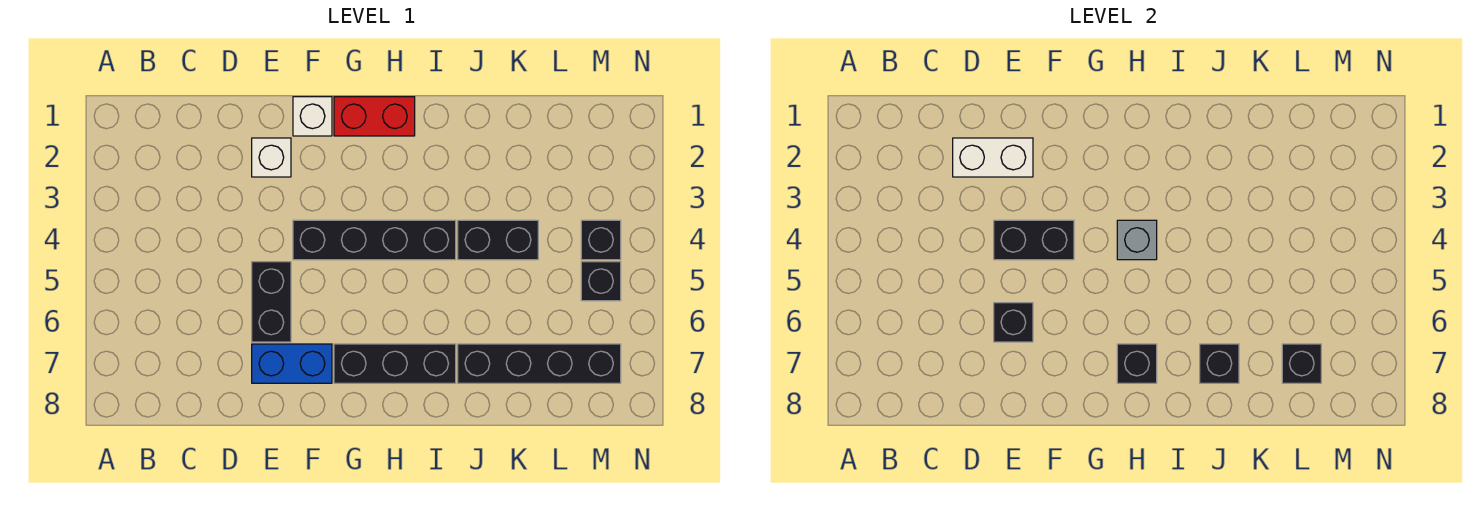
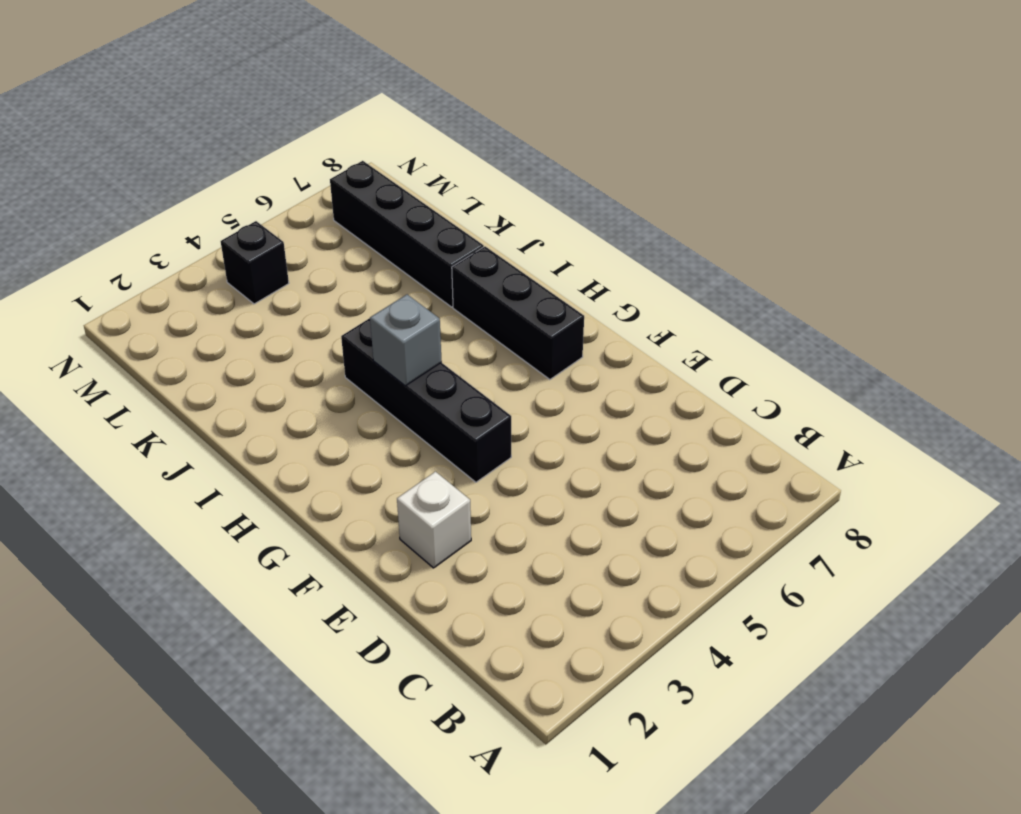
none -> black 1x2 brick [252,262,291,342]
none -> blue 1x2 brick [252,344,332,383]
none -> white 1x1 brick [293,97,332,136]

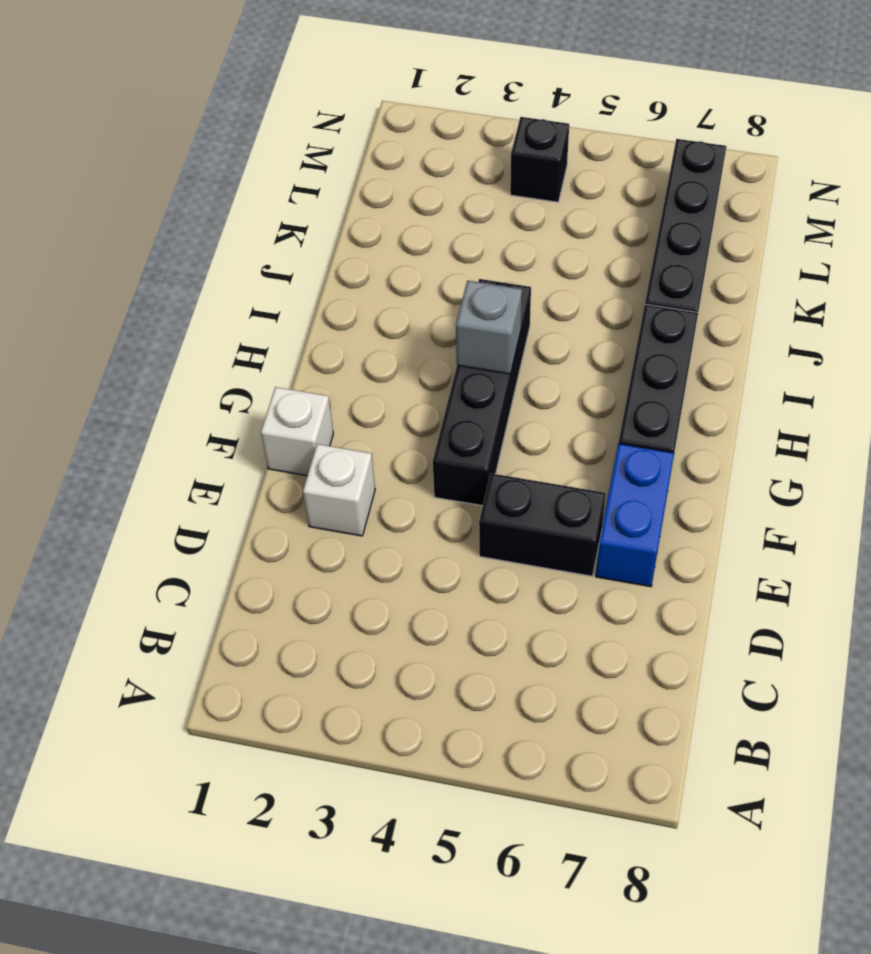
none -> red 1x2 brick [334,97,415,136]
none -> black 1x2 brick [458,220,538,260]
none -> black 1x1 brick [581,262,621,301]

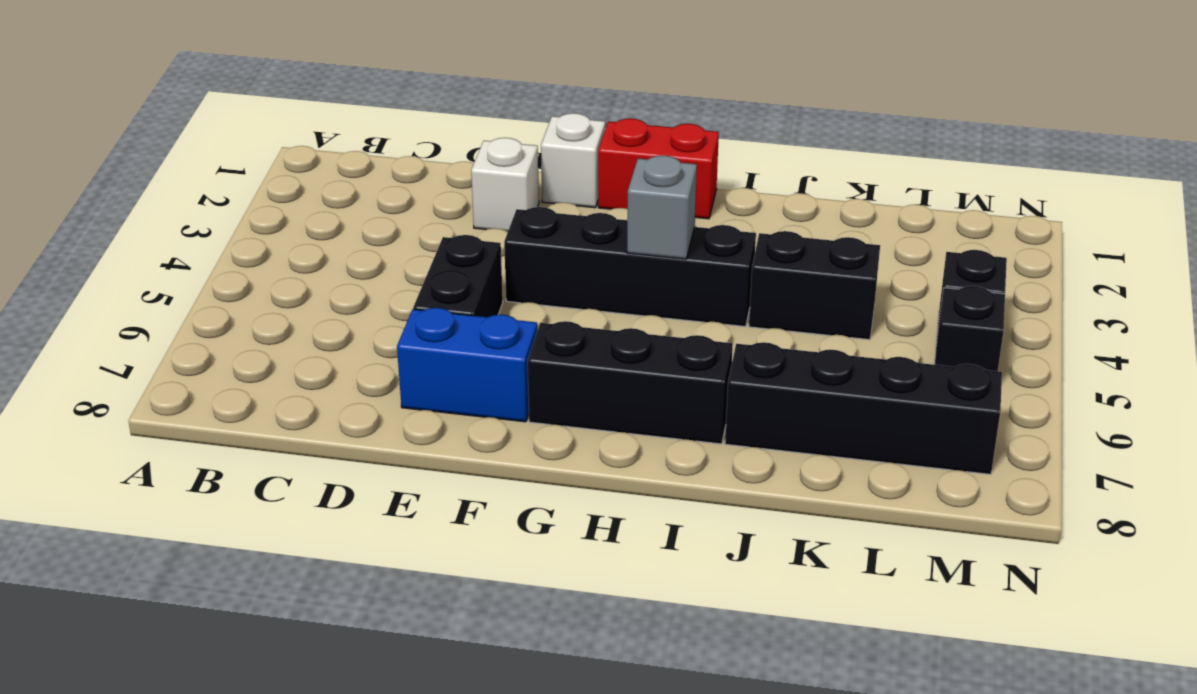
none -> white 1x2 brick [953,138,1033,177]
none -> black 1x2 brick [994,220,1074,260]
none -> black 1x1 brick [994,303,1033,342]

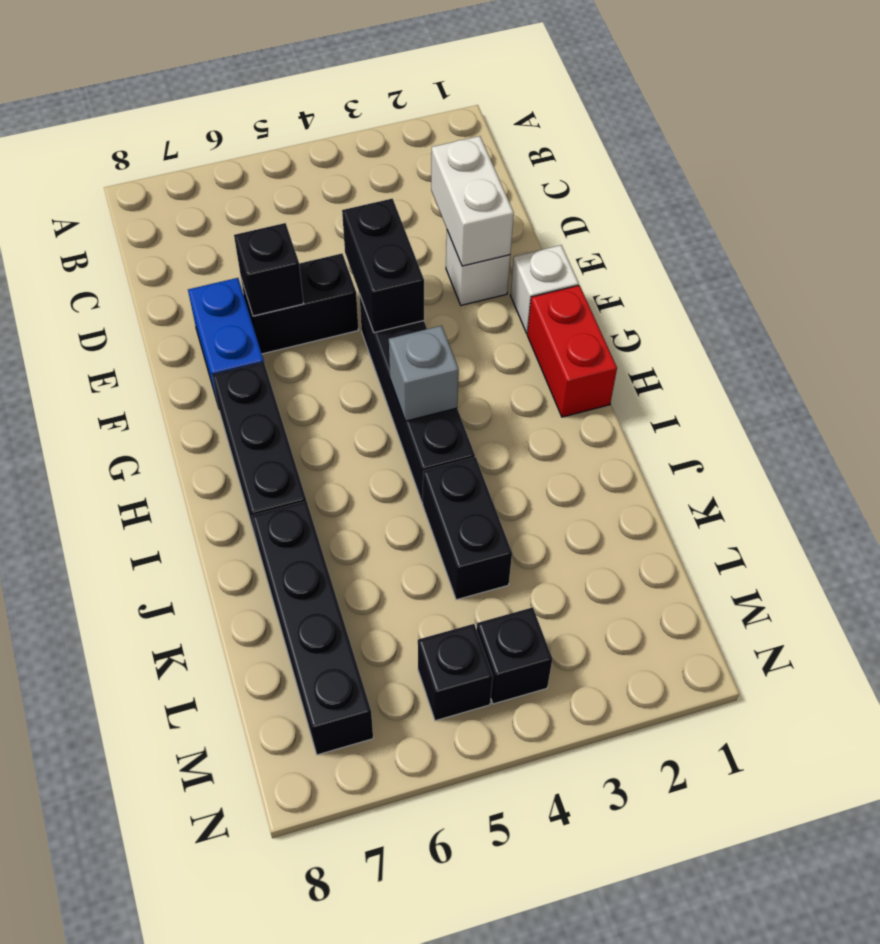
none -> black 1x1 brick [1117,344,1157,383]
none -> black 1x1 brick [1200,344,1239,383]
none -> black 1x1 brick [1282,344,1321,383]

